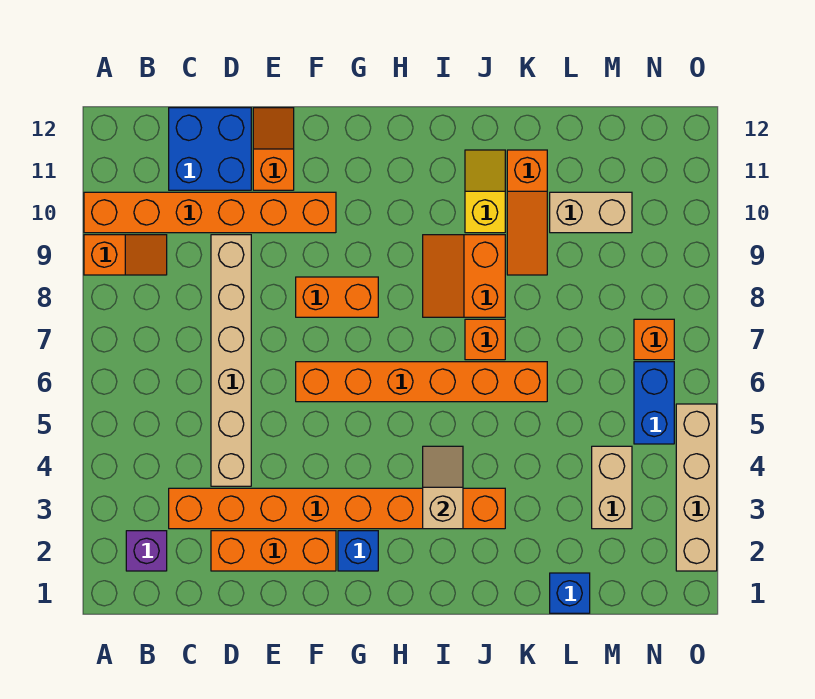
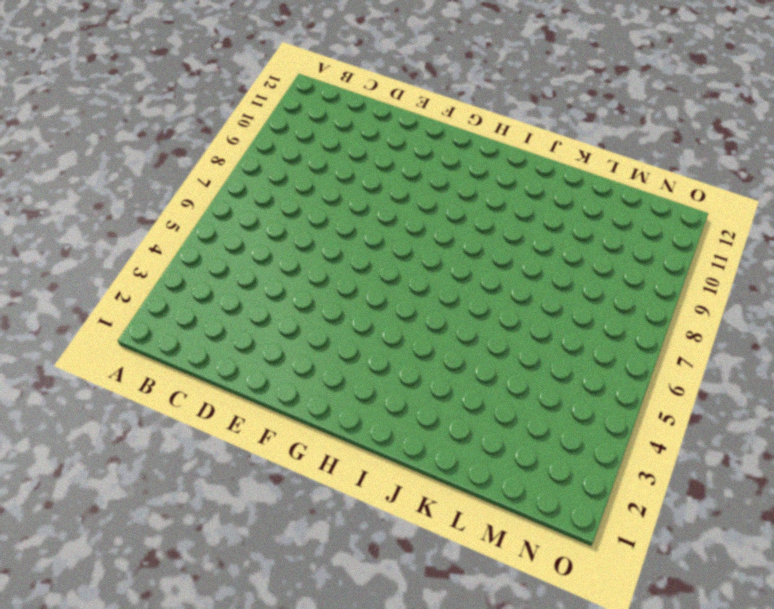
none -> orange 1x2 slope [84,235,167,275]
none -> orange 1x6 brick [84,192,336,233]
none -> purple 1x1 brick [126,531,167,571]

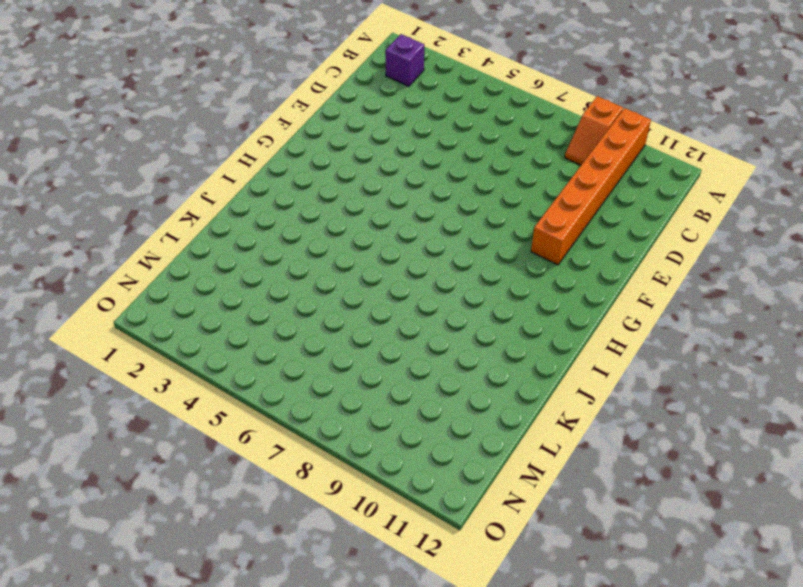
none -> orange 1x8 brick [169,488,505,529]
none -> blue 2x2 brick [169,108,251,190]
none -> orange 1x3 brick [211,531,336,571]

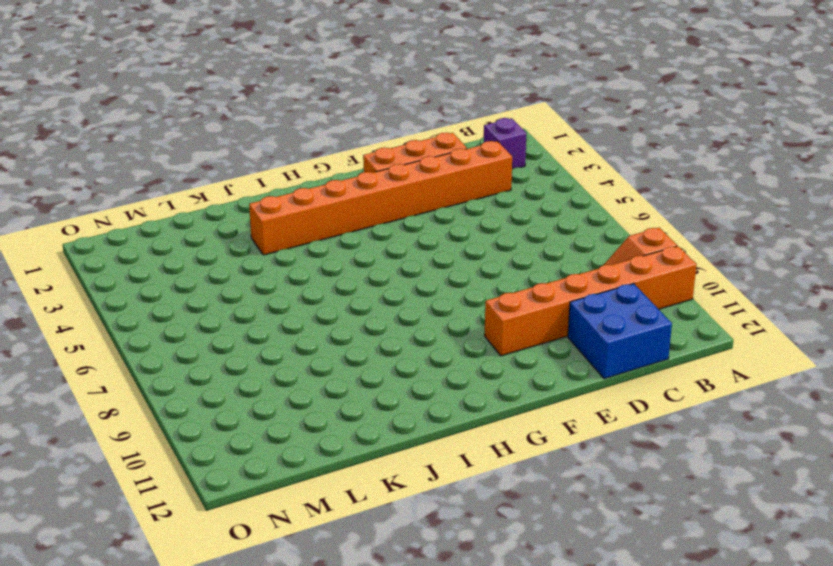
none -> tan 1x6 brick [211,235,251,486]
none -> orange 1x2 slope [253,108,294,190]
none -> orange 1x6 brick [296,362,547,402]

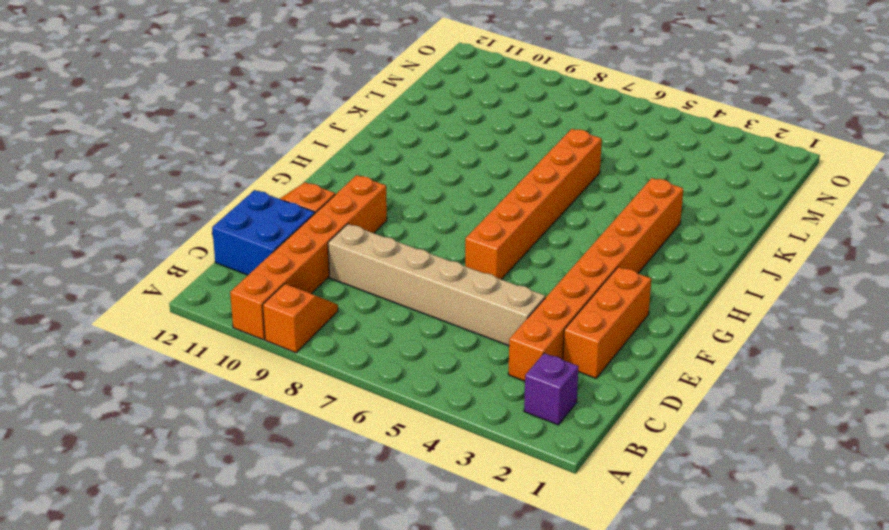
none -> orange 1x2 brick [296,277,378,317]
none -> blue 1x1 brick [338,531,378,571]
none -> orange 2x2 slope [423,235,505,317]

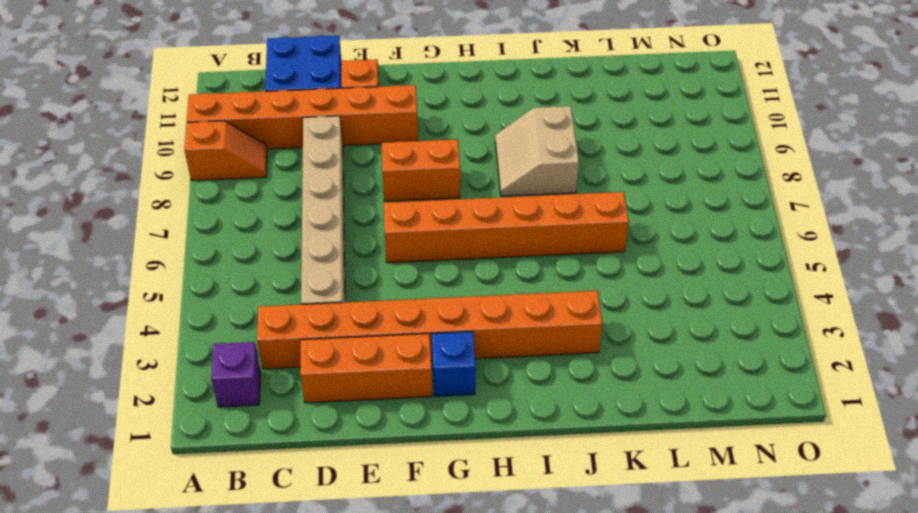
tan 2x2 slope [495,106,579,196] -> orange 2x2 slope [423,235,505,317]
none -> orange 1x1 brick [465,319,505,360]
none -> yellow 1x2 slope [465,150,505,233]
none -> orange 1x3 slope [507,150,547,275]

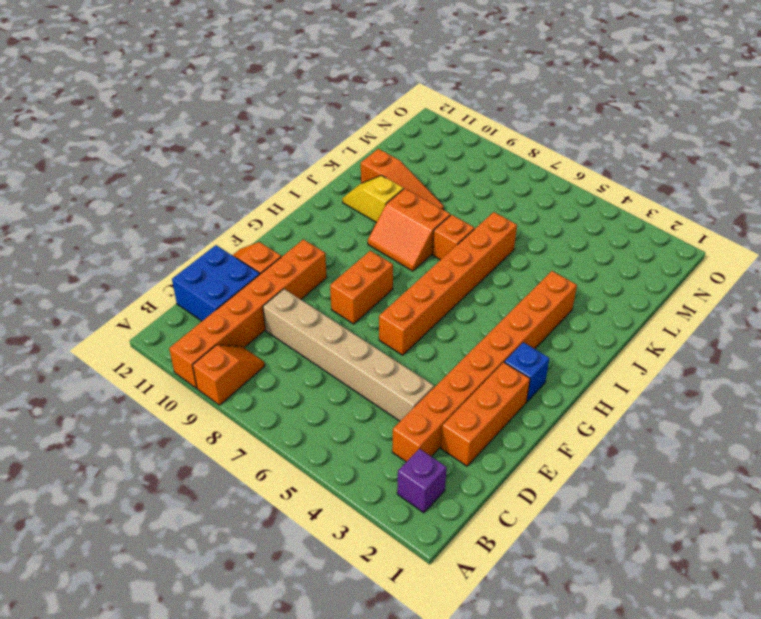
none -> blue 1x1 brick [550,573,590,613]
none -> tan 1x2 brick [550,192,632,233]
none -> tan 1x2 brick [592,446,632,529]

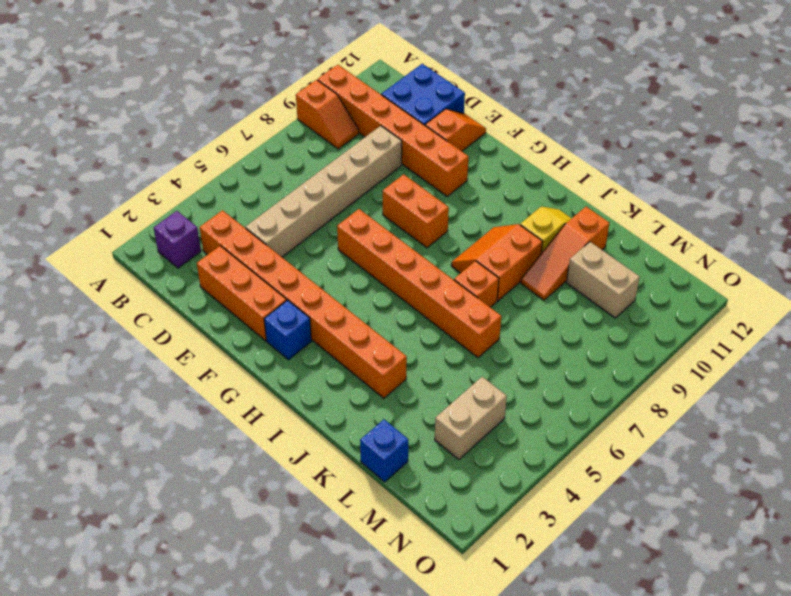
none -> blue 1x2 brick [634,362,674,444]
none -> orange 1x1 brick [634,319,674,360]
none -> tan 1x4 brick [676,404,717,571]

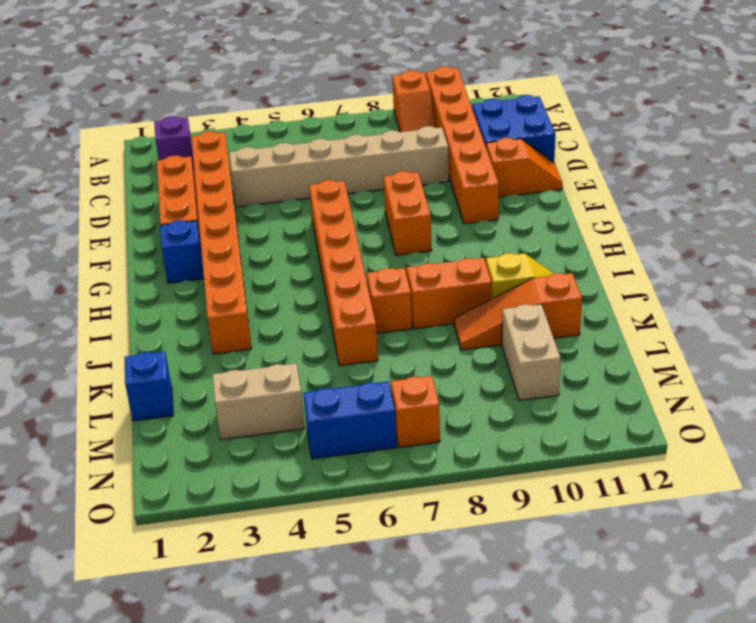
none -> tan 1x4 brick [676,404,717,571]
none -> tan 1x2 slope [423,446,463,529]

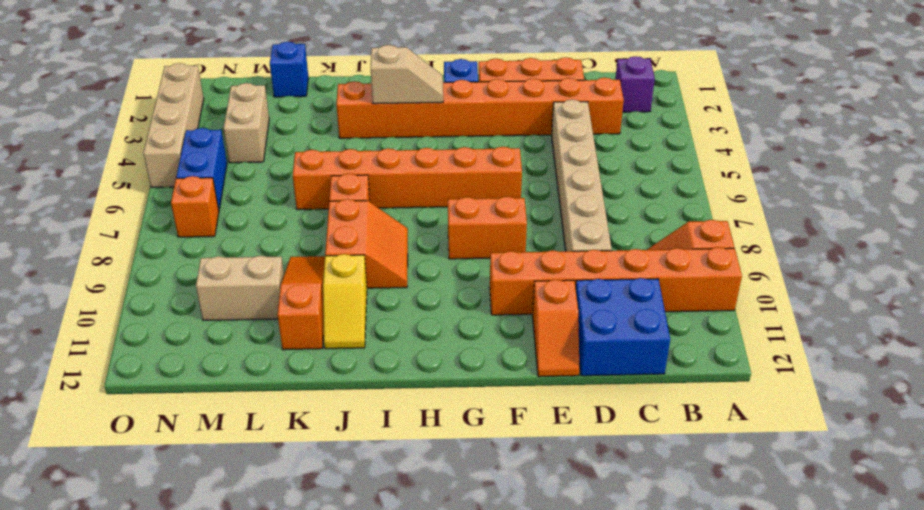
tan 1x2 slope [371,45,443,104] -> tan 1x2 slope turned to [423,446,463,529]

